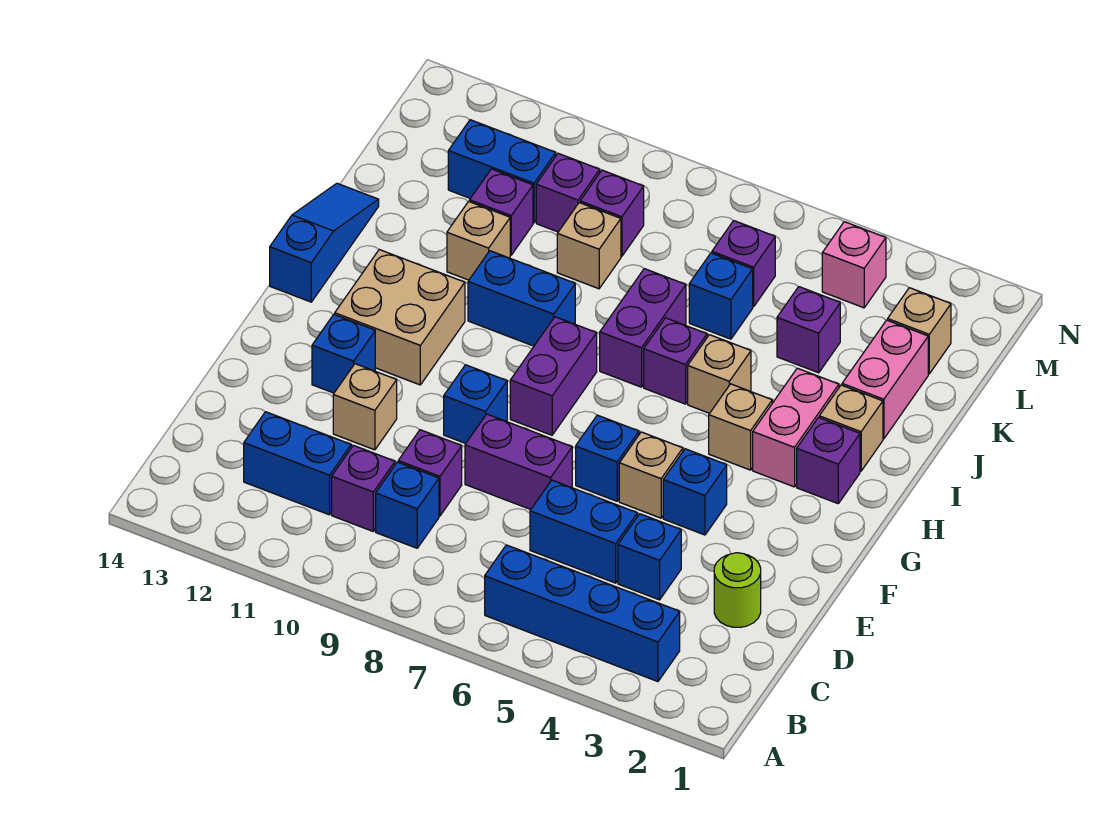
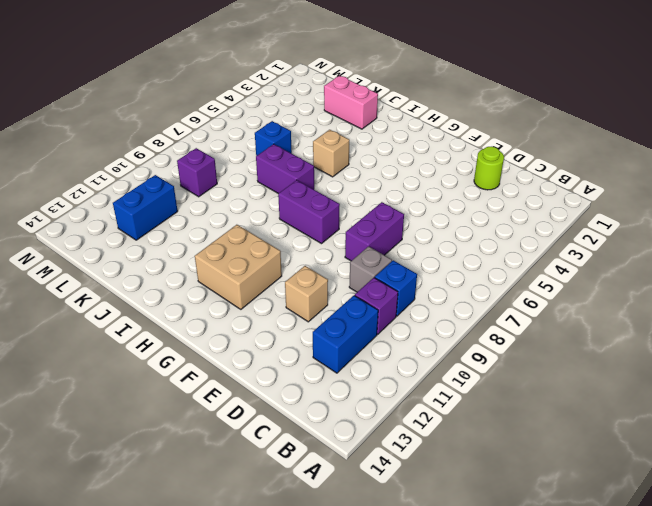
grey 1x1 brick [349,246,392,292] -> purple 1x1 brick [398,430,462,516]
none -> blue 1x4 brick [485,545,680,682]
none -> blue 1x1 brick [618,514,681,600]
none -> blue 1x2 brick [530,480,637,583]
none -> blue 1x1 brick [663,449,727,535]

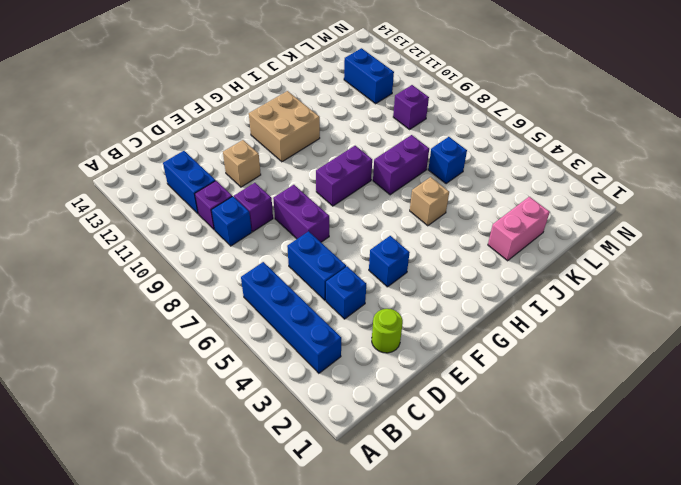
none -> tan 1x1 brick [619,432,683,518]
none -> blue 1x1 brick [576,415,639,501]
none -> blue 1x1 brick [444,365,507,444]
none -> blue 1x1 brick [312,315,375,393]

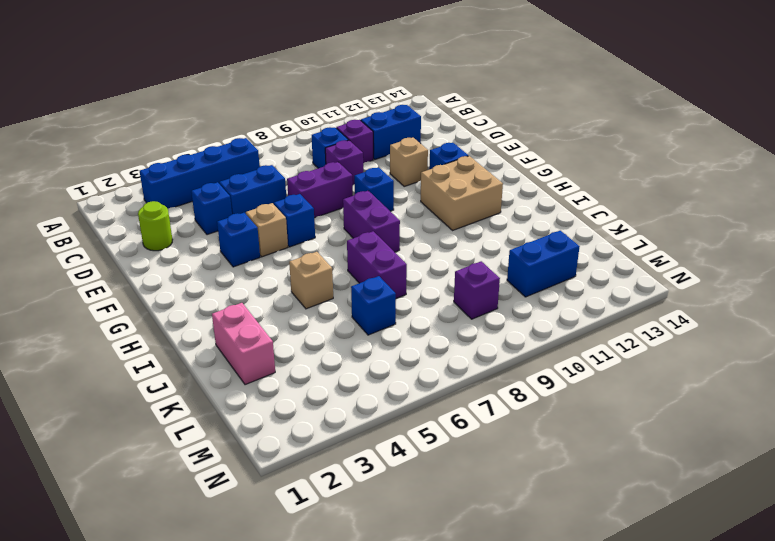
none -> purple 1x1 brick [797,418,860,503]
none -> pink 1x2 brick [753,368,839,487]
none -> tan 1x1 brick [709,384,772,470]
none -> blue 1x3 slope [270,183,379,302]

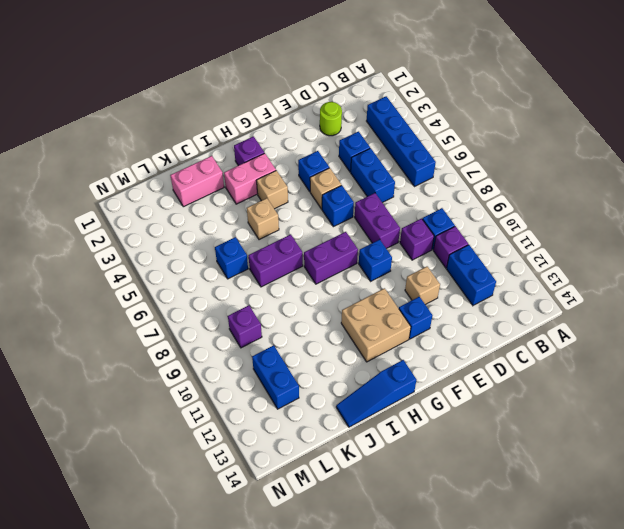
none -> tan 1x1 brick [819,385,883,471]
none -> purple 1x1 brick [644,318,707,404]
none -> blue 1x2 brick [468,251,575,346]
none -> tan 1x1 brick [447,201,510,280]

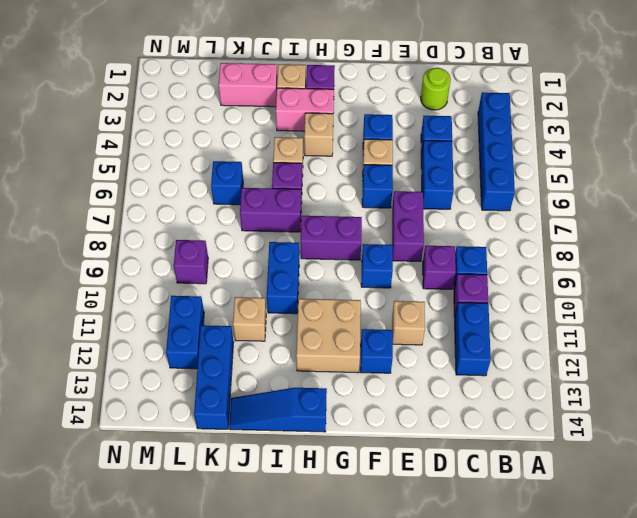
blue 1x3 brick [194,325,234,429] -> none
none -> purple 1x1 brick [777,287,840,373]
none -> tan 1x1 brick [557,203,621,289]
none -> purple 1x1 brick [470,169,533,255]
none -> tan 1x1 brick [888,288,951,374]

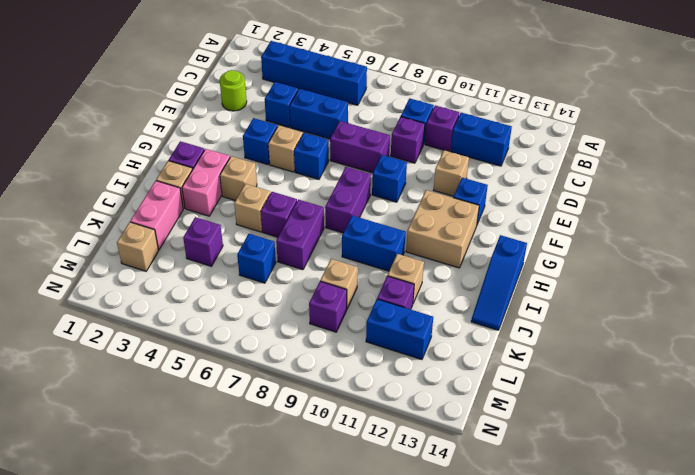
none -> purple 1x1 brick [712,221,775,307]
none -> purple 1x1 brick [536,153,600,232]
none -> pink 1x1 brick [822,222,886,308]

